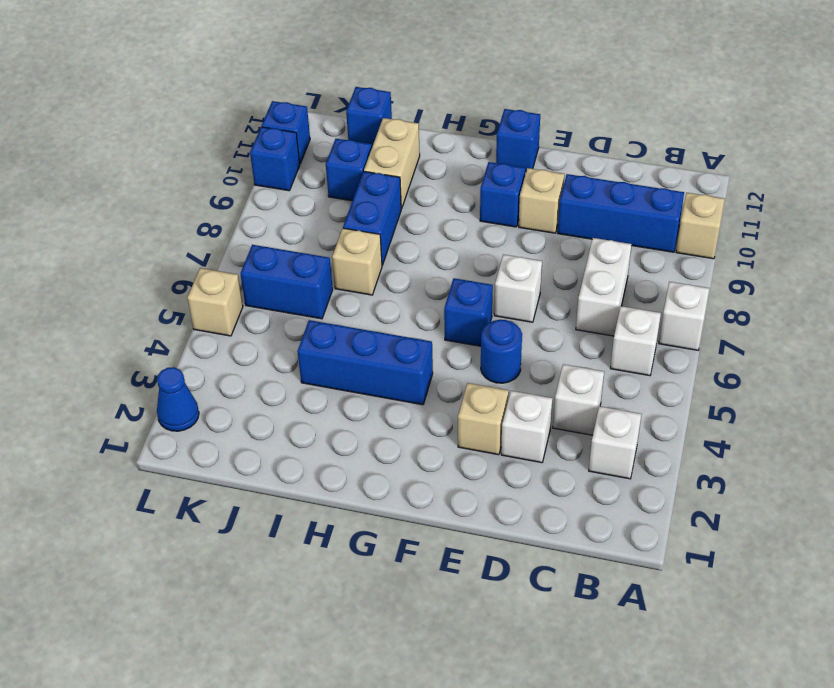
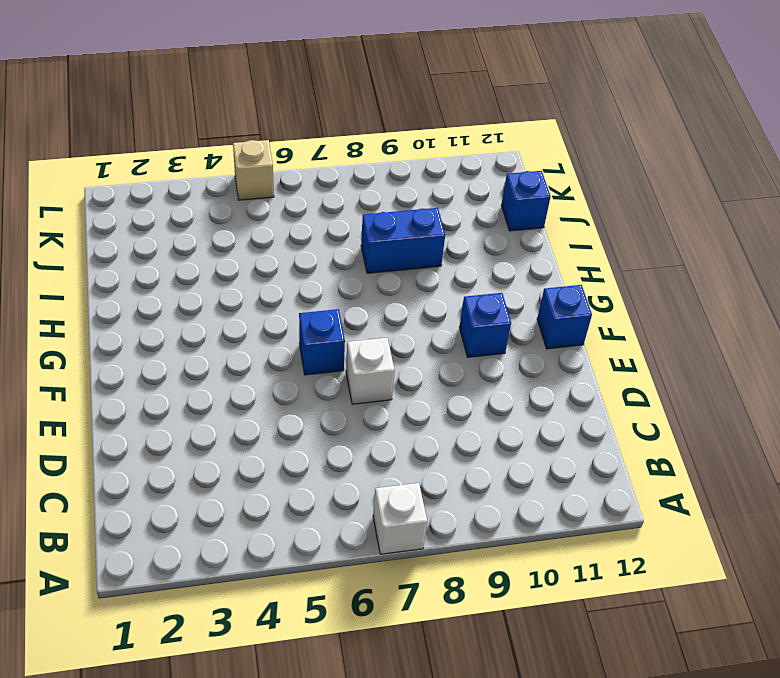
none -> tan 1x1 brick [676,193,725,259]
none -> white 1x1 brick [589,406,641,479]
none -> white 1x1 brick [610,306,661,376]

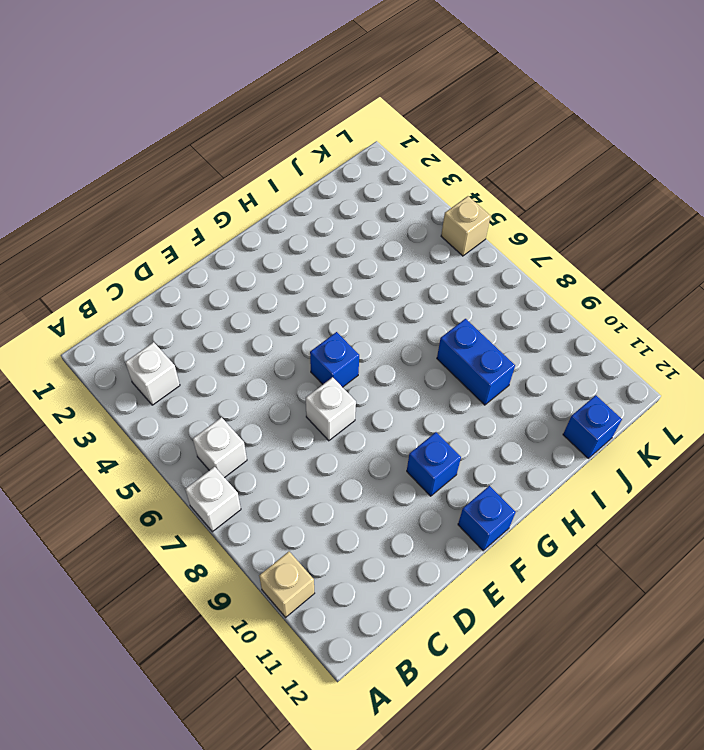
none -> blue 1x3 brick [558,174,684,252]
none -> white 1x1 brick [553,364,604,435]
none -> white 1x2 brick [576,238,632,336]

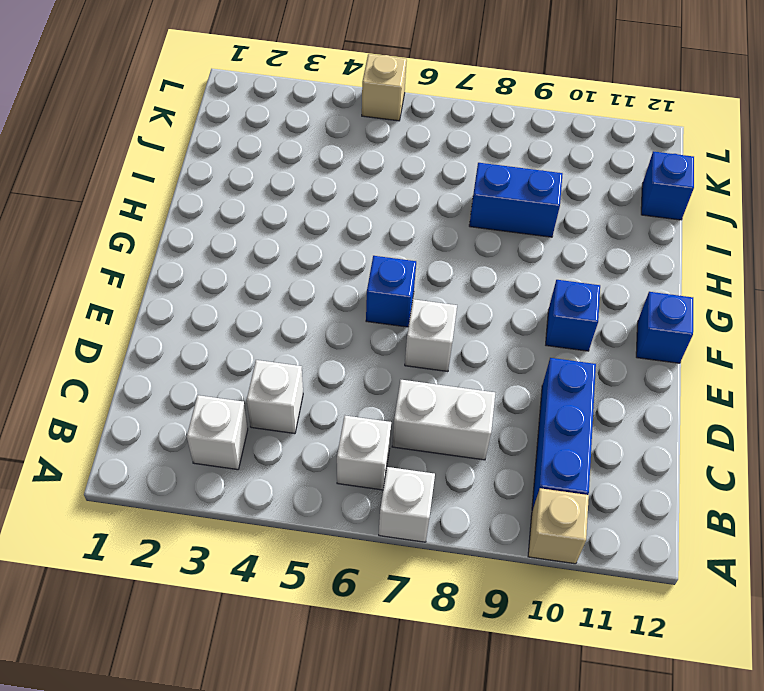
none -> white 1x1 brick [501,391,553,463]
none -> tan 1x1 brick [458,383,509,455]
none -> blue 1x1 round brick [481,320,522,383]

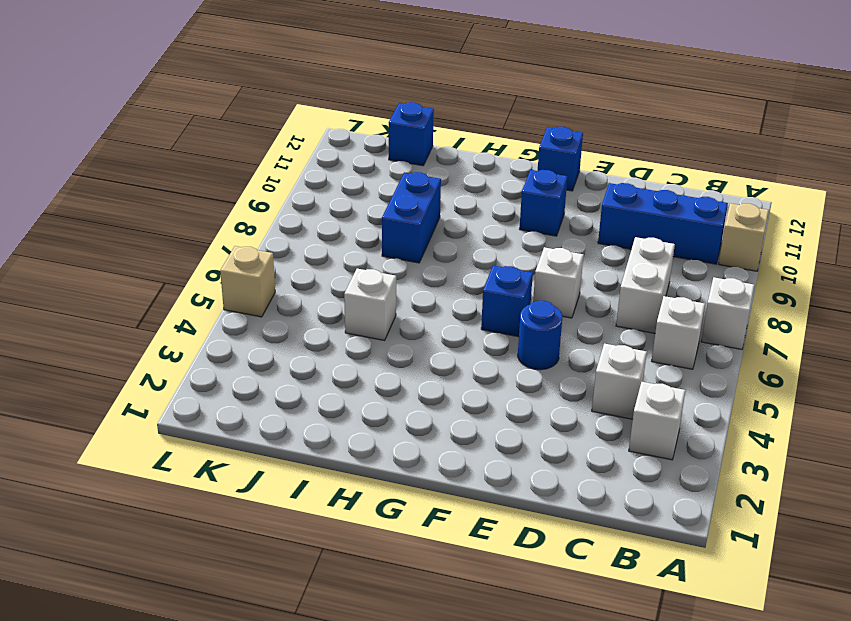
white 1x1 brick [344,269,396,340] -> white 1x1 brick moved to [501,391,553,463]
none -> tan 1x1 brick [458,383,509,455]
none -> tan 1x1 brick [519,168,565,233]
none -> blue 1x3 brick [297,320,433,405]

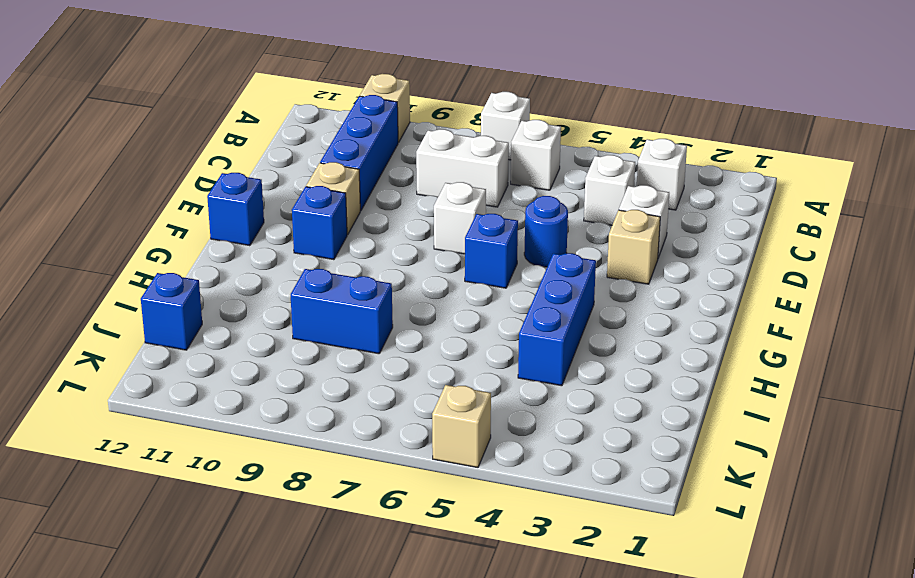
none -> tan 1x1 brick [332,228,382,295]
none -> tan 1x2 brick [364,118,420,209]
none -> blue 1x2 brick [240,245,333,319]

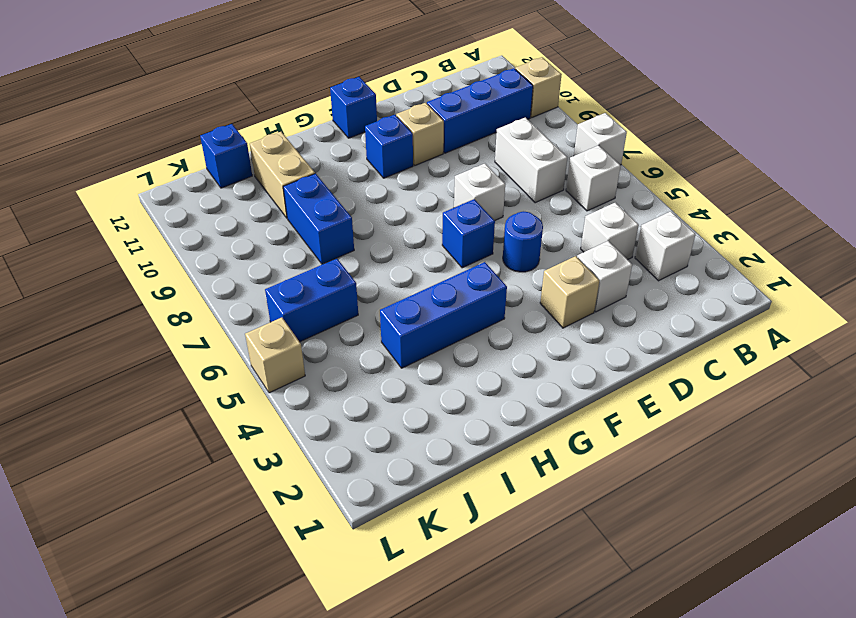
none -> tan 1x1 brick [332,228,382,295]
none -> blue 1x1 brick [326,139,372,201]
none -> blue 1x1 cone [157,367,199,431]

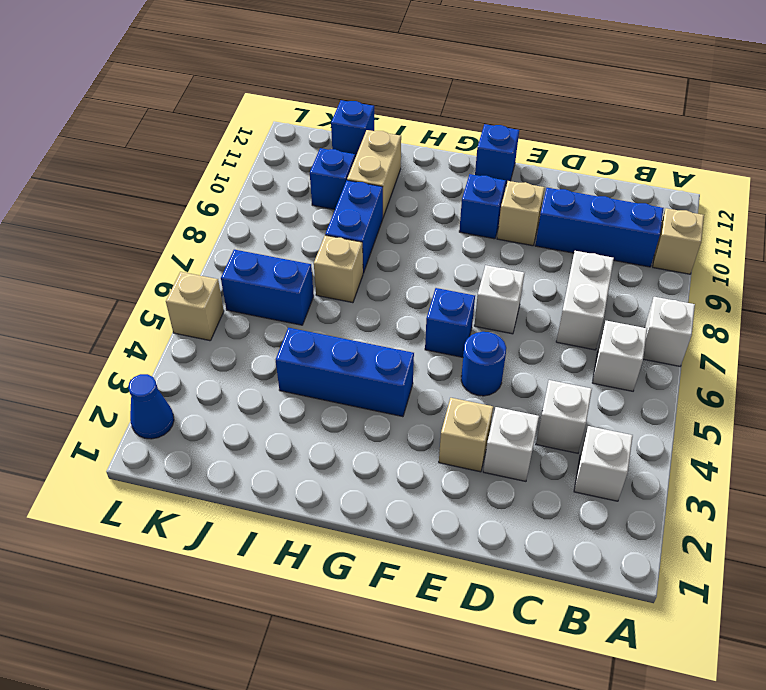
none -> blue 1x1 brick [250,127,300,191]
none -> blue 1x1 brick [262,101,310,163]

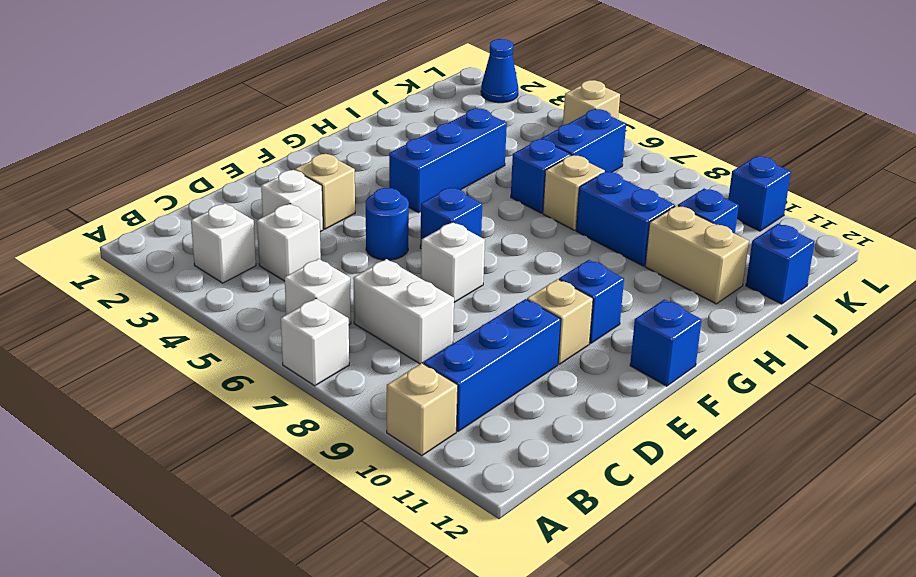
blue 1x1 brick [511,139,571,213] -> blue 1x1 brick moved to [262,101,310,163]

